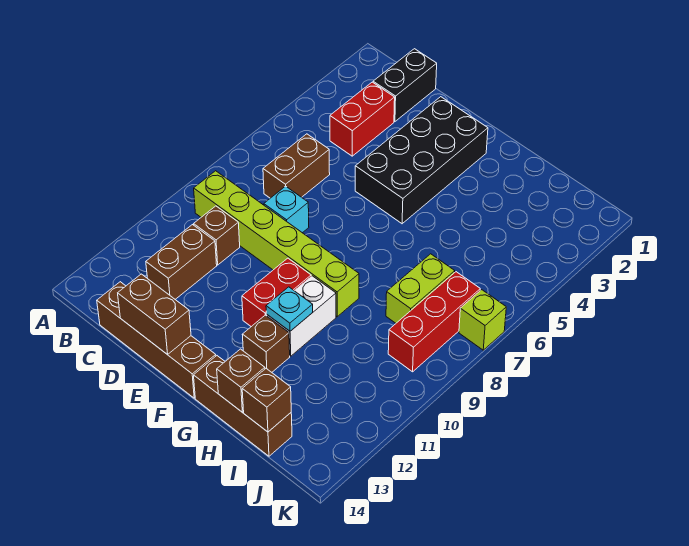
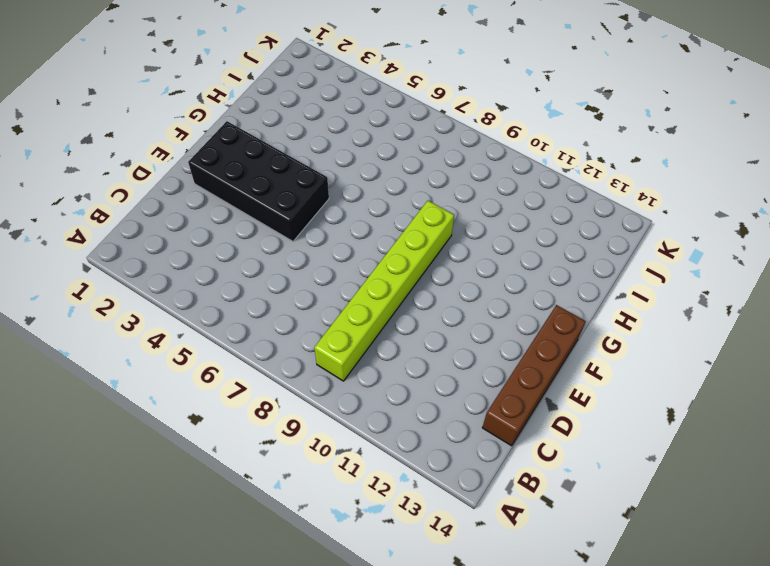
none -> black 1x2 brick [373,49,437,122]
none -> red 1x2 brick [330,82,395,156]
none -> brown 1x2 brick [263,134,330,198]

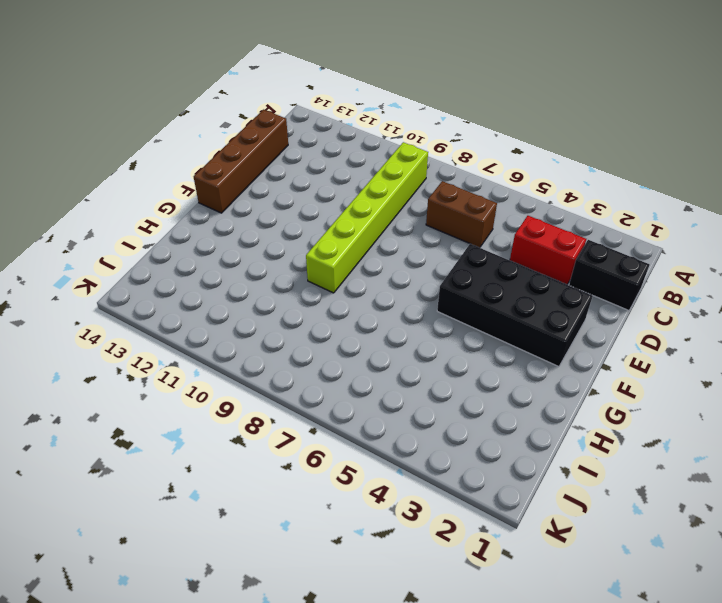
none -> brown 1x1 brick [194,206,240,265]
none -> brown 1x2 brick [146,225,217,299]
none -> cyan 1x1 brick [264,186,309,233]

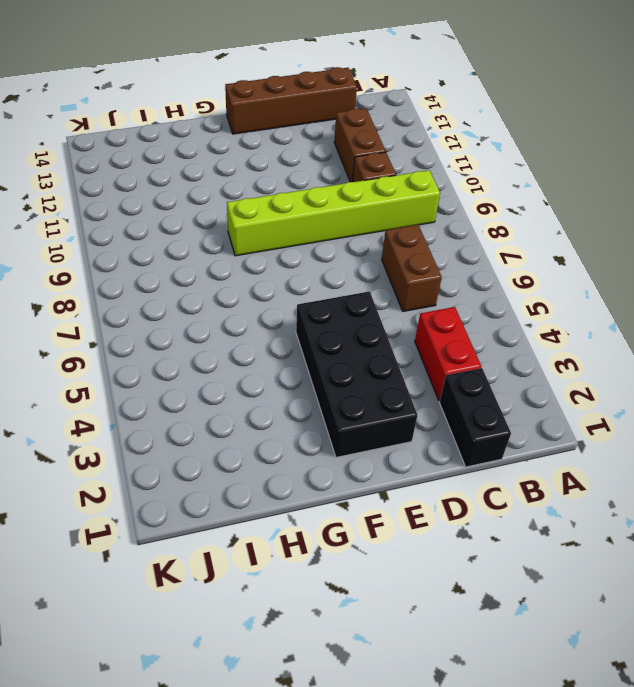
none -> cyan 1x1 brick [264,186,309,233]
none -> red 1x2 brick [242,258,311,327]
none -> white 1x2 brick [266,276,336,356]

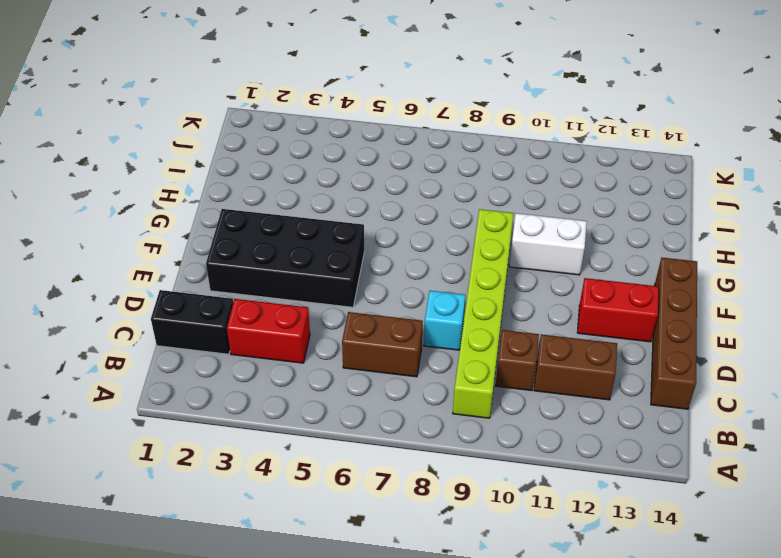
red 1x2 brick [577,278,659,342] -> red 1x2 brick moved to [242,258,311,327]
none -> brown 1x1 brick [242,315,290,372]
none -> brown 1x3 brick [194,356,292,456]
none -> lime 1x2 brick [386,254,455,323]

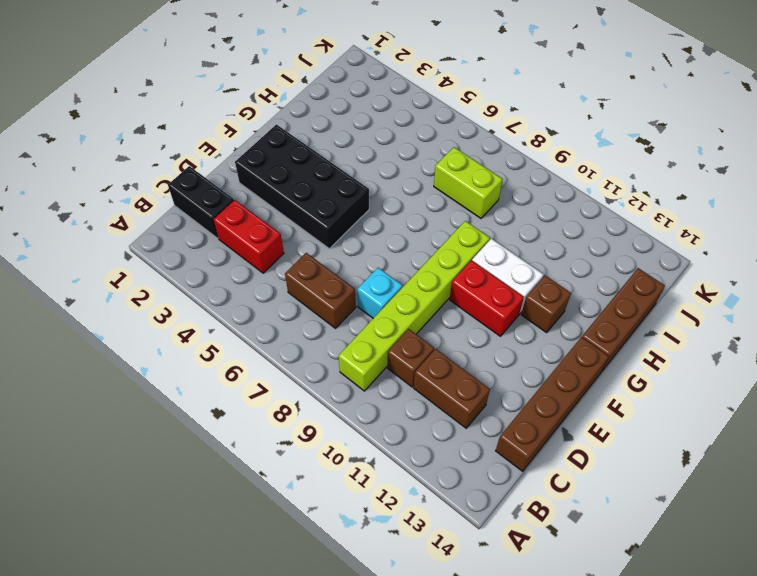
none -> red 1x3 brick [388,272,480,372]
none -> lime 1x1 brick [459,290,506,350]
none -> brown 1x2 brick [118,274,191,355]

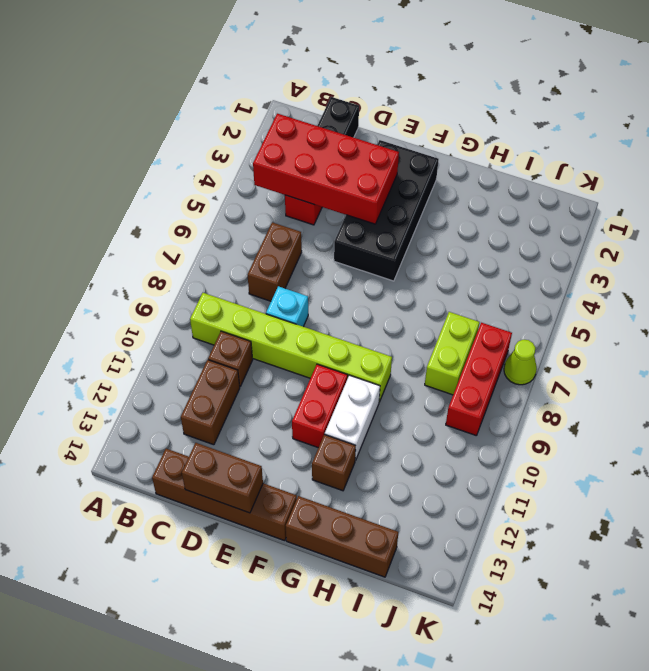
red 2x4 brick [253,114,399,224] -> none
lime 1x1 cone [504,340,537,385] -> lime 1x1 brick [459,290,506,350]
none -> cyan 1x1 plate [266,287,313,331]
none -> brown 1x1 brick [217,349,265,412]
none -> brown 1x1 brick [242,369,291,432]

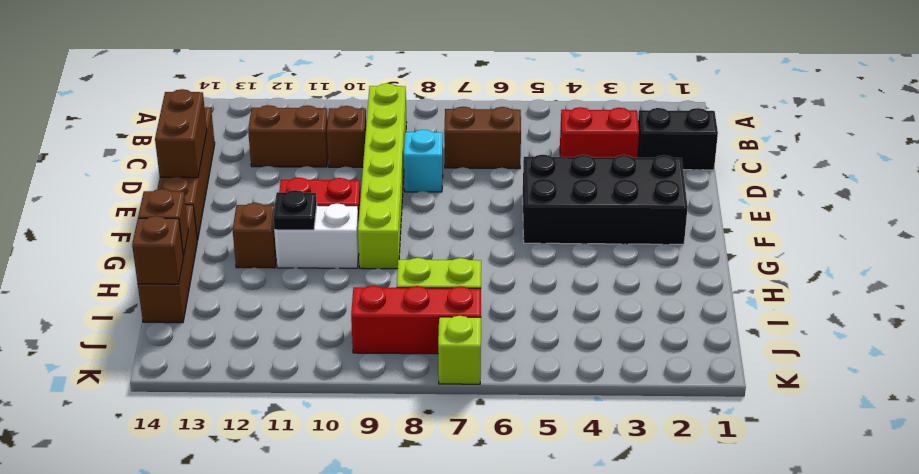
black 1x1 plate [273,190,317,230] -> cyan 1x1 plate [266,287,313,331]

